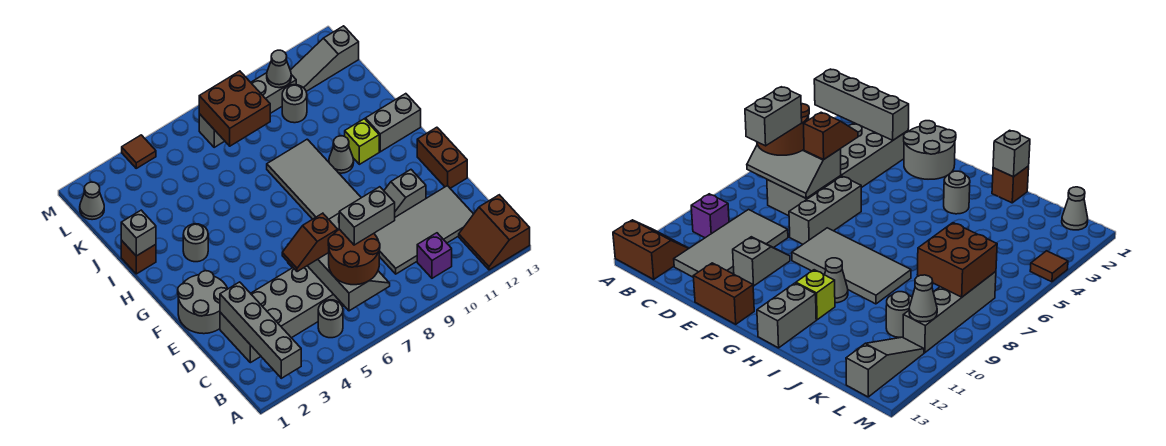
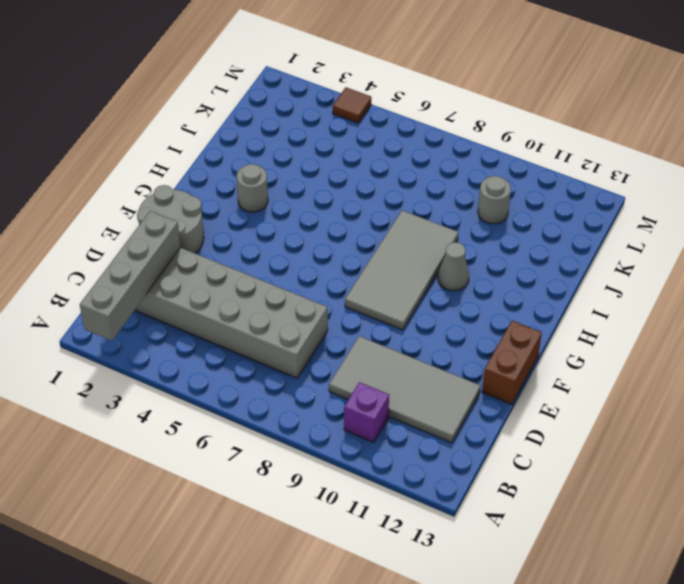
none -> brown 2x2 slope [459,195,530,270]
none -> grey 1x1 round brick [318,300,343,338]
none -> grey 1x3 brick [789,176,861,244]

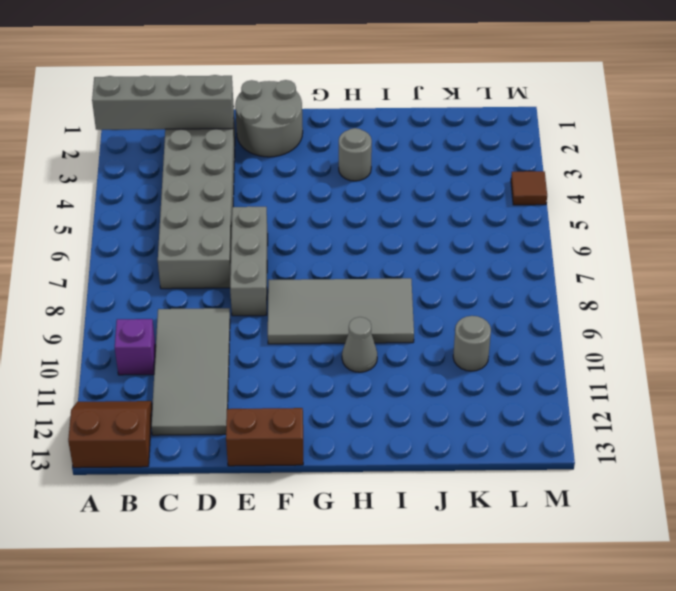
none -> grey 1x1 round brick [318,300,343,338]
none -> grey 1x2 slope [384,170,426,217]
none -> lime 1x1 brick [345,119,379,164]

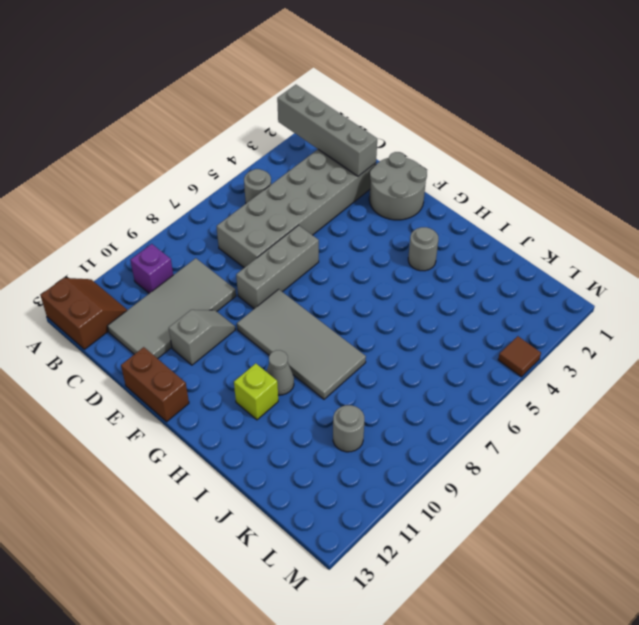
none -> grey 1x2 brick [365,94,421,152]
none -> brown 1x1 brick [121,241,156,274]
none -> grey 1x1 cone [80,182,104,220]

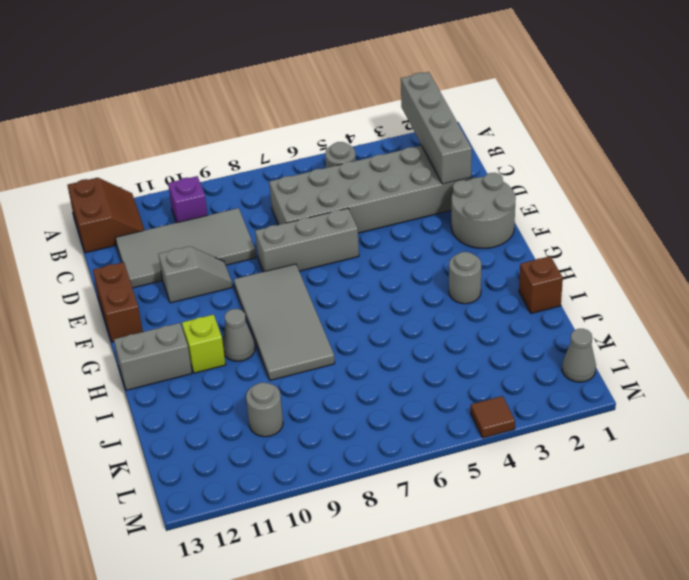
none -> grey 1x4 brick [199,73,296,147]
none -> grey 1x3 slope [290,26,359,91]
none -> grey 2x3 slope [307,253,390,311]

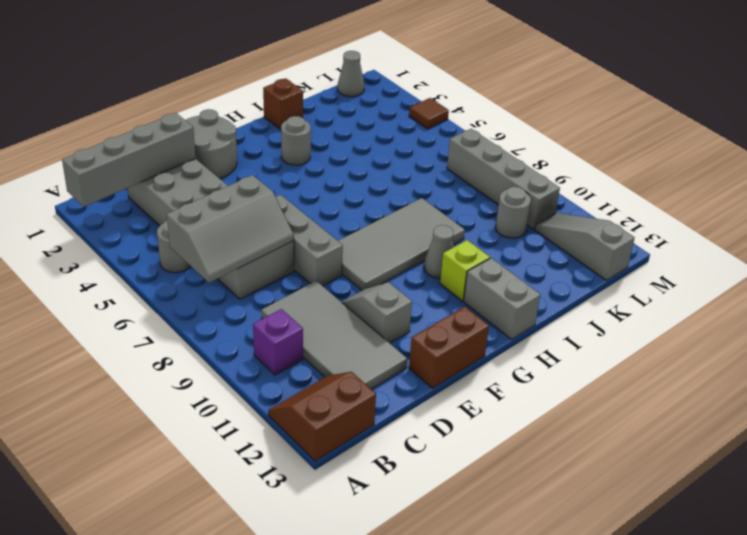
none -> grey 1x1 brick [121,210,156,256]
none -> brown 2x2 brick [199,71,270,146]
none -> grey 1x1 cone [267,50,291,88]

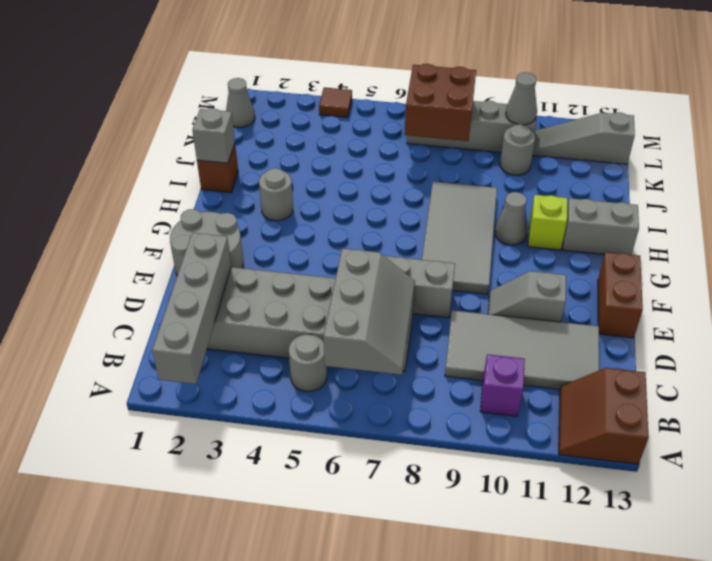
none -> brown 2x2 round brick [328,229,380,285]
none -> brown 1x2 slope [282,213,338,272]
none -> grey 1x2 brick [339,187,395,245]

